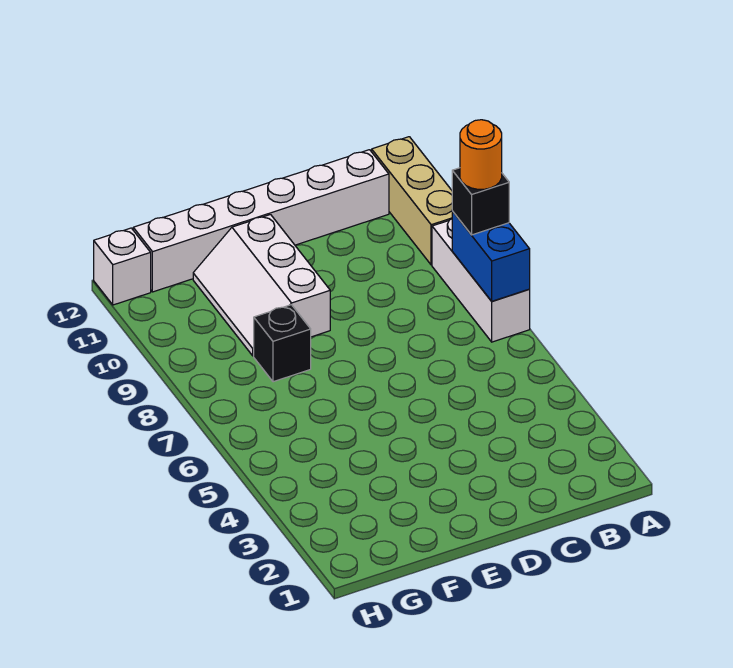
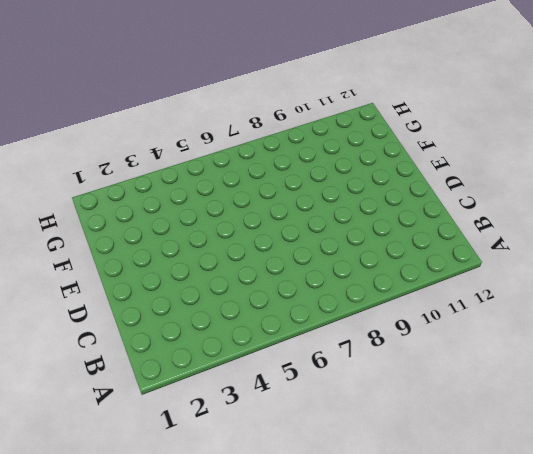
none -> white 1x3 brick [432,219,530,342]
none -> tan 1x3 brick [372,137,452,265]

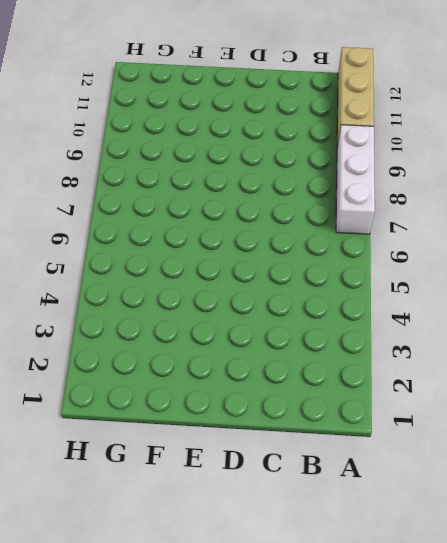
none -> white 1x6 brick [133,150,389,292]
none -> white 2x3 slope [193,215,330,356]

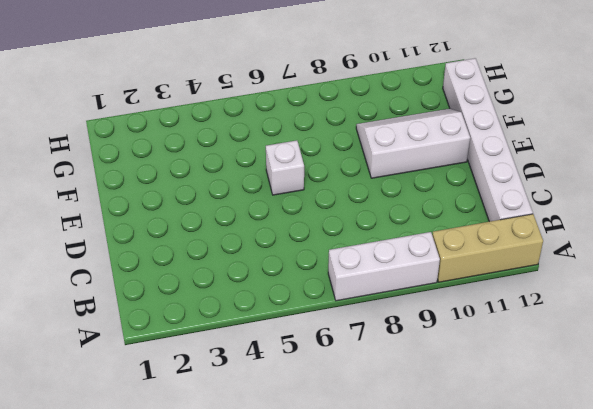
white 1x1 brick [266,140,304,195] -> white 1x1 brick moved to [94,228,151,305]
none -> black 1x1 brick [254,305,311,382]
none -> blue 1x2 brick [452,211,530,301]

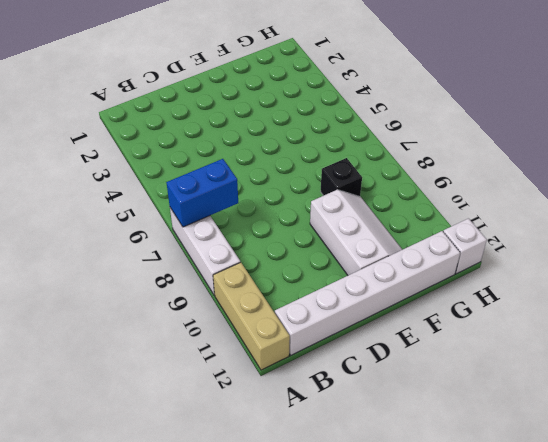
blue 1x2 brick [166,159,238,227] -> blue 1x2 brick turned to [452,211,530,301]
none -> black 1x1 brick [452,168,509,235]
none -> orange 1x1 round brick [460,120,502,189]

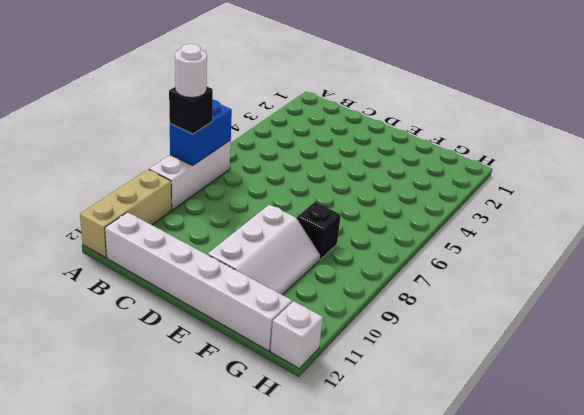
white 1x1 round brick [175,44,207,97] -> orange 1x1 round brick [460,120,502,189]

